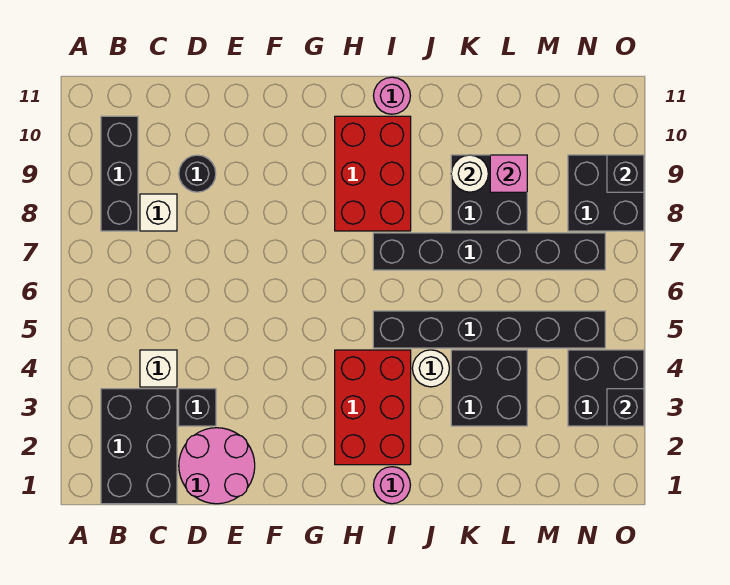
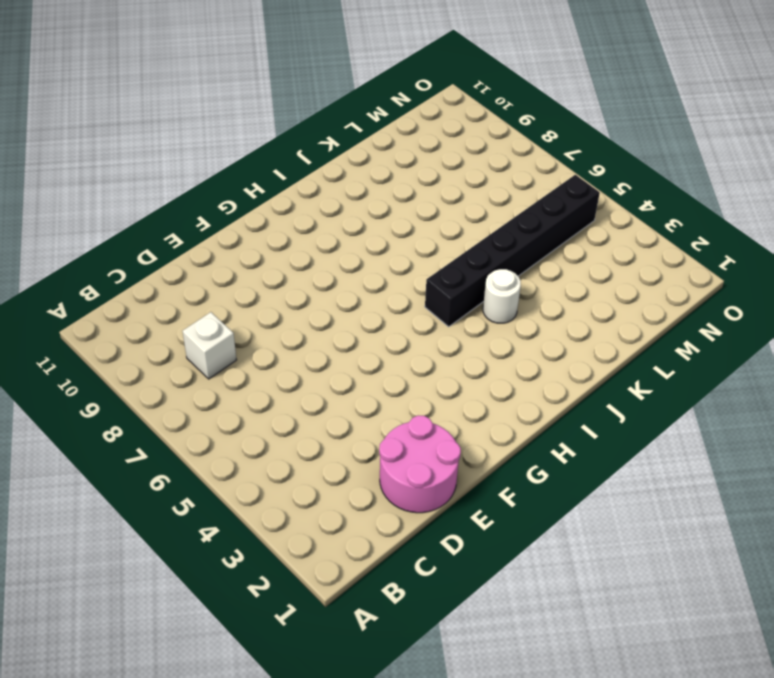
none -> black 2x3 brick [101,389,177,504]
none -> black 1x3 brick [101,116,138,231]
none -> white 1x1 brick [140,350,177,387]

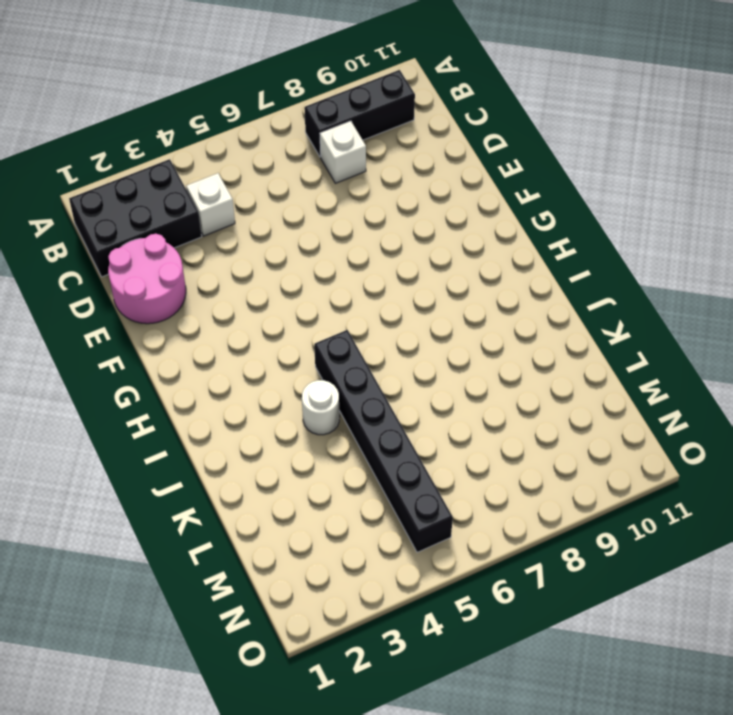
none -> black 1x1 brick [179,389,216,426]
none -> black 1x1 round brick [179,155,216,192]
none -> red 2x3 brick [335,350,411,465]

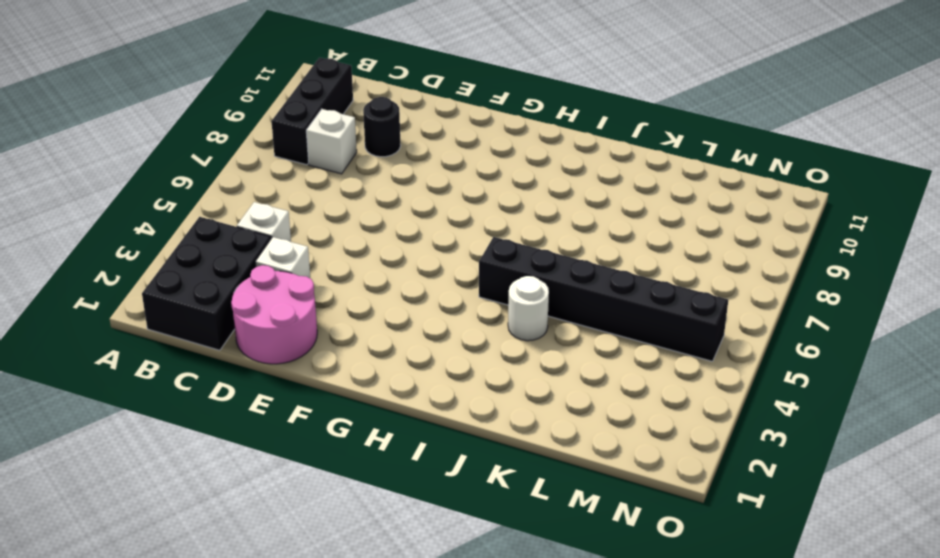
white 1x1 brick [255,237,310,278] -> black 1x1 brick [179,389,216,426]
none -> red 2x3 brick [335,350,411,465]
none -> red 2x3 brick [335,116,411,231]
none -> pink 1x1 round brick [374,467,410,504]

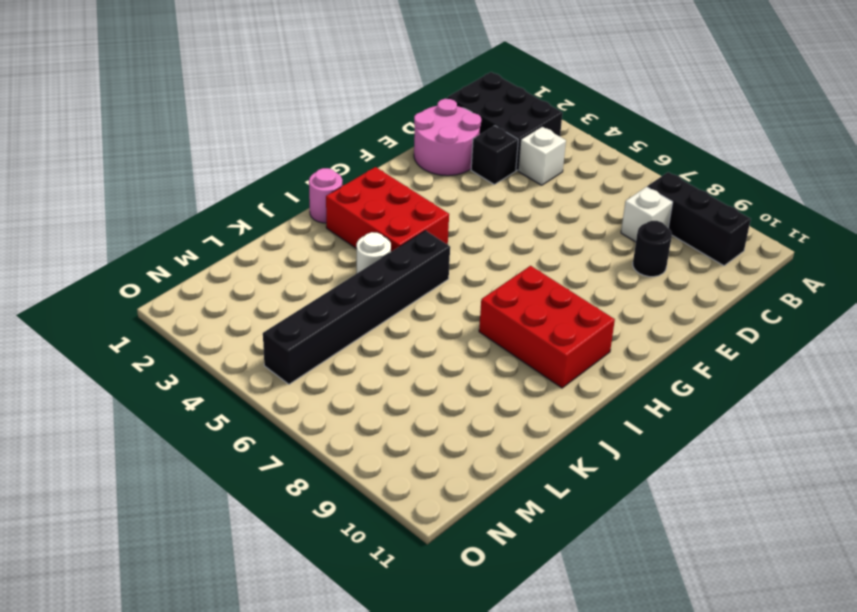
none -> black 1x6 brick [373,233,605,270]
none -> pink 1x1 round brick [374,77,410,114]
none -> black 2x2 brick [451,350,527,426]

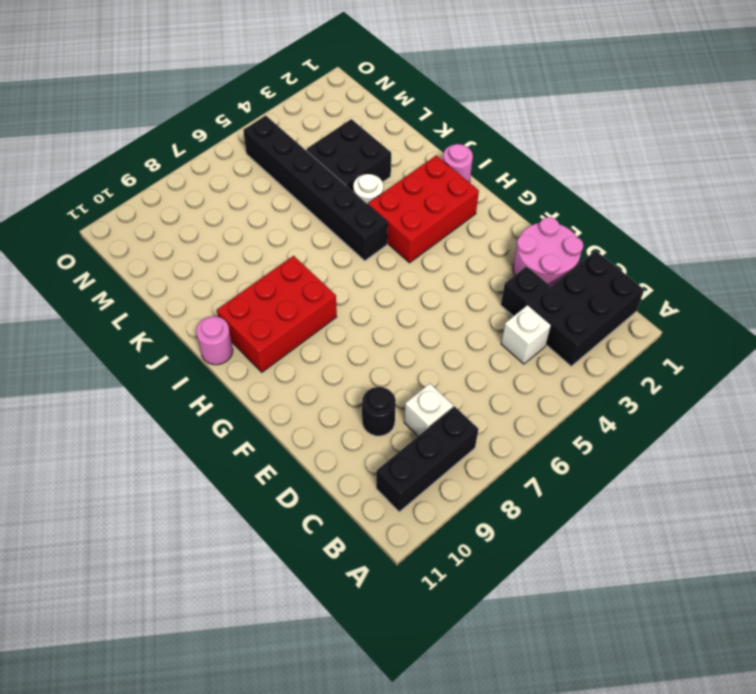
none -> black 1x6 brick [373,233,605,270]
none -> black 2x2 brick [451,155,527,231]
none -> black 2x2 brick [568,350,644,426]

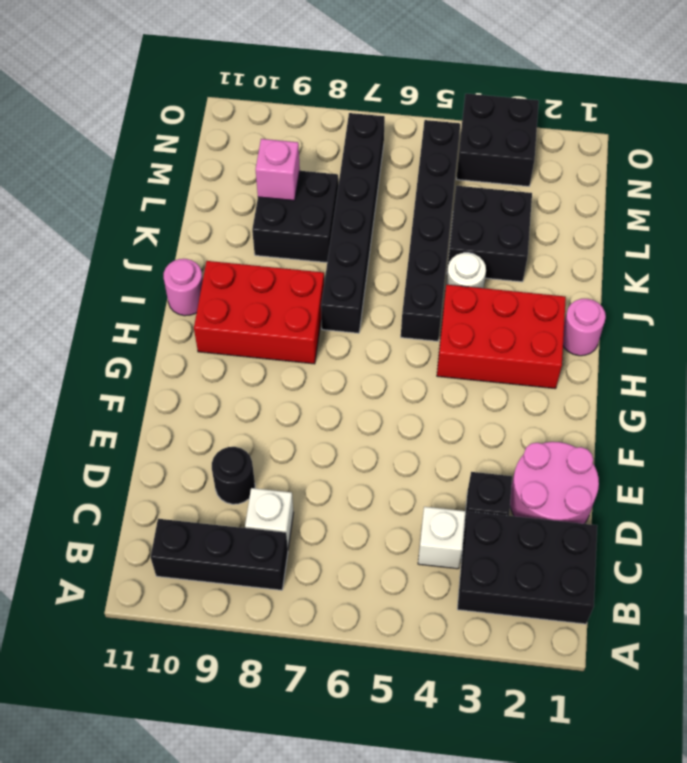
none -> black 2x2 brick [568,155,644,231]
none -> white 1x1 round brick [451,155,488,192]
none -> black 1x1 brick [607,389,644,426]

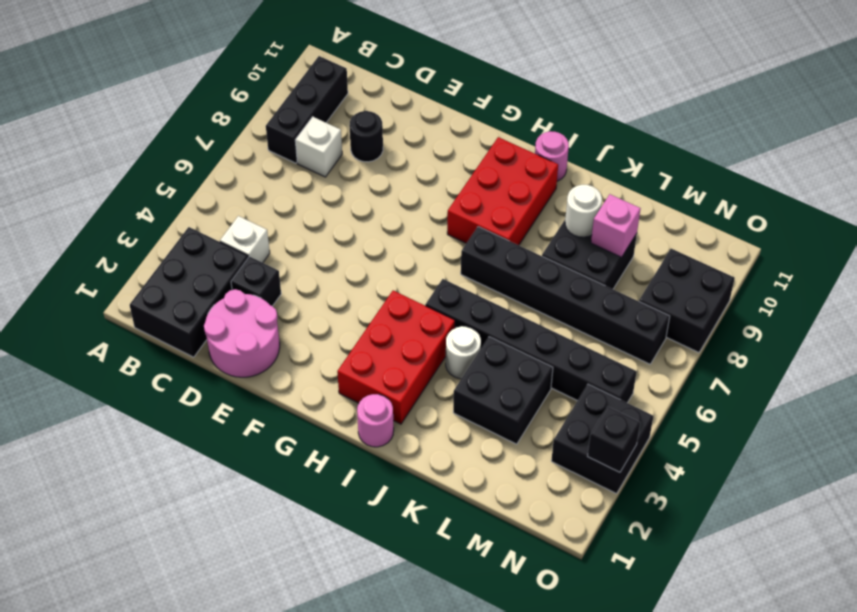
none -> black 1x1 brick [607,155,644,192]

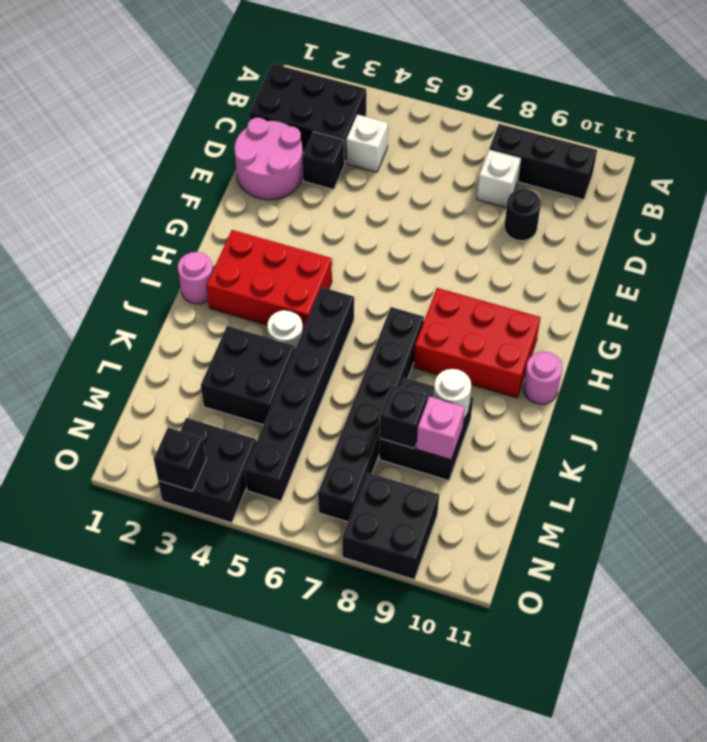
black 1x1 brick [380,386,427,449] -> black 1x1 brick moved to [607,155,644,192]

